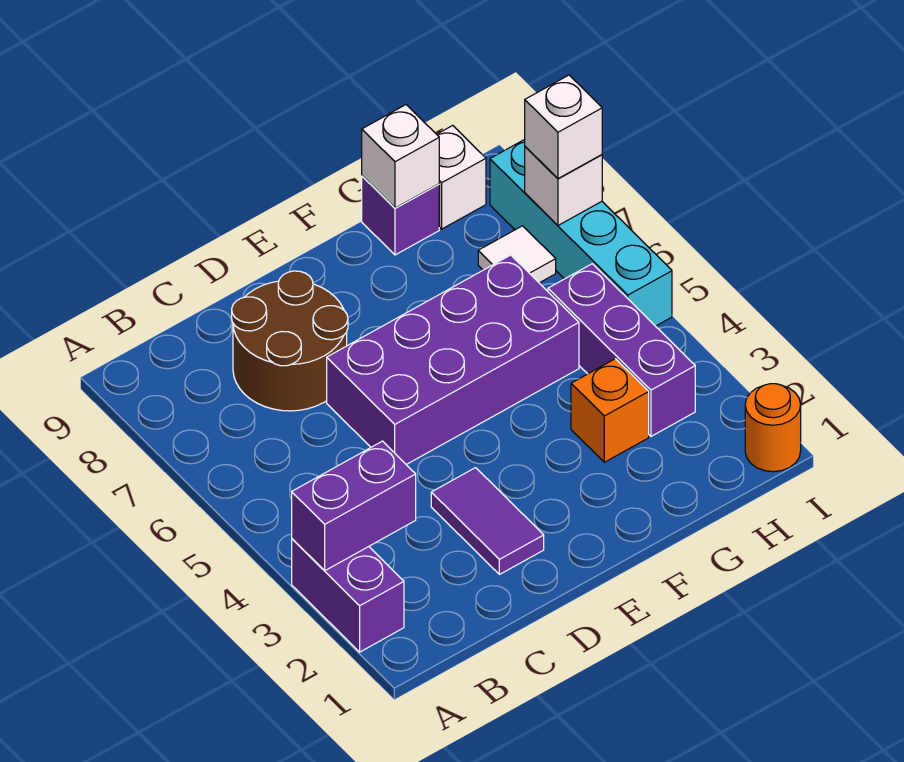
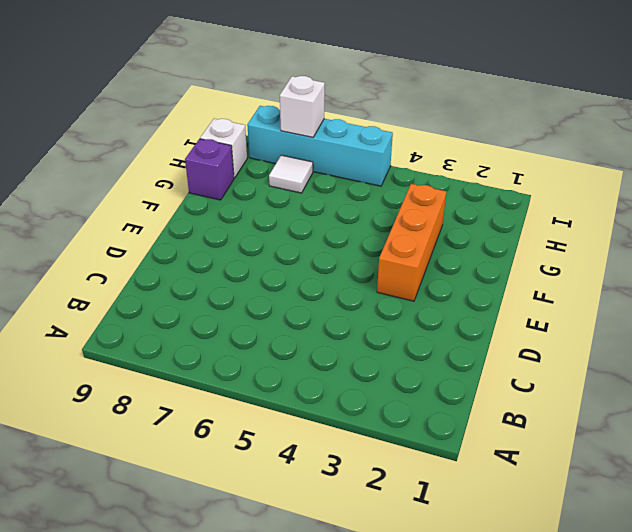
orange 1x3 brick [377,184,446,301] -> orange 1x1 brick [571,359,649,462]
none -> purple 1x2 brick [292,539,404,652]
none -> brown 2x2 round brick [232,271,348,411]
none -> purple 1x2 tile [431,468,544,574]

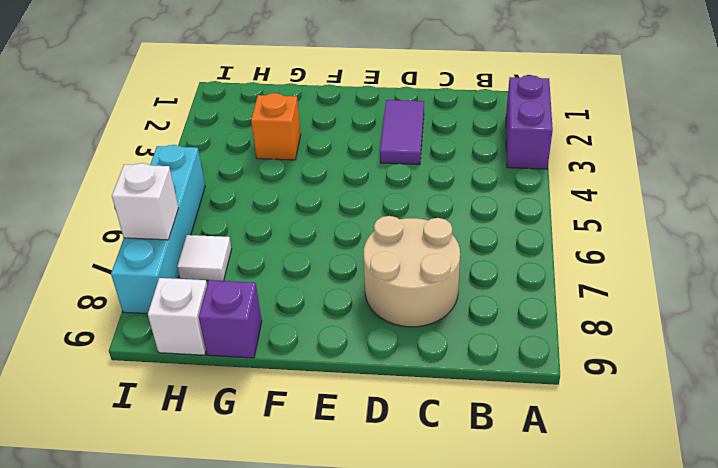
tan 2x2 round brick [364,216,460,327] -> brown 2x2 round brick [232,271,348,411]
none -> purple 2x4 brick [327,255,579,465]
none -> purple 1x3 brick [548,264,695,436]
none -> orange 1x1 round brick [745,384,801,472]

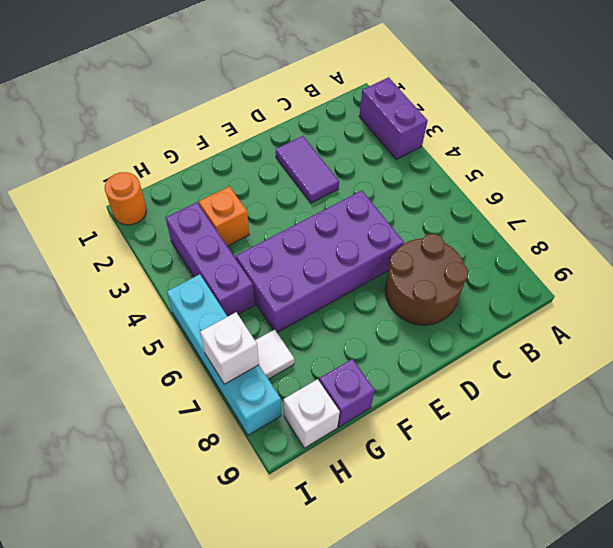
none -> purple 1x2 brick [292,441,416,571]
none -> white 1x1 brick [362,105,439,208]
none -> white 1x1 brick [525,75,602,179]

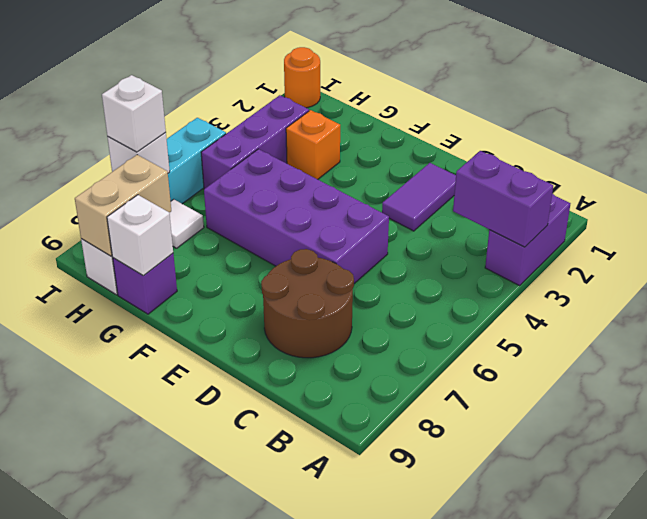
tan 1x2 brick [75,155,171,256] -> none

